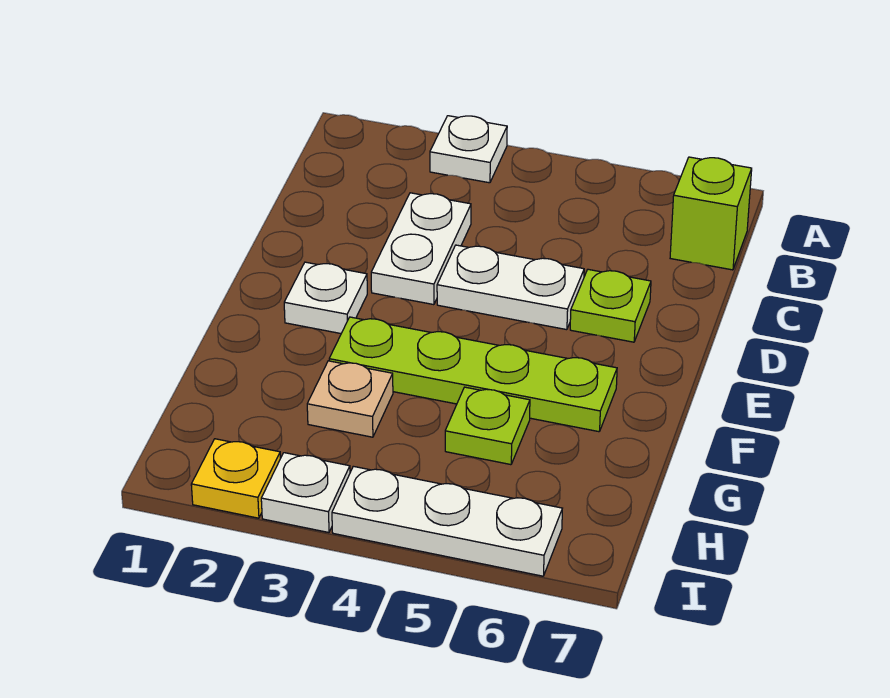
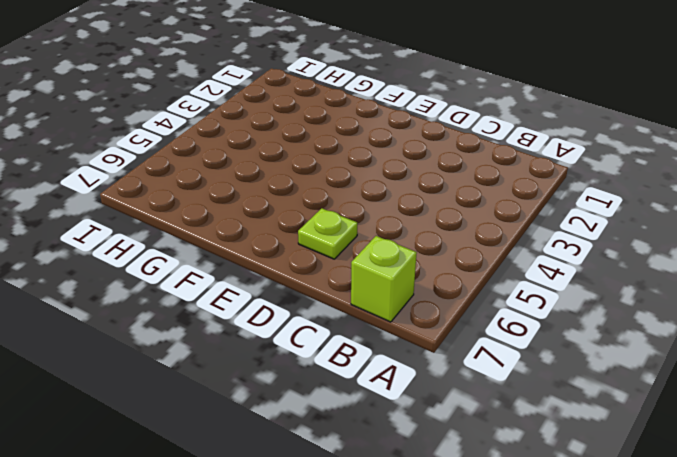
none -> white 1x1 plate [430,116,507,183]
none -> white 1x2 plate [371,193,471,305]
none -> white 1x2 plate [437,245,584,330]

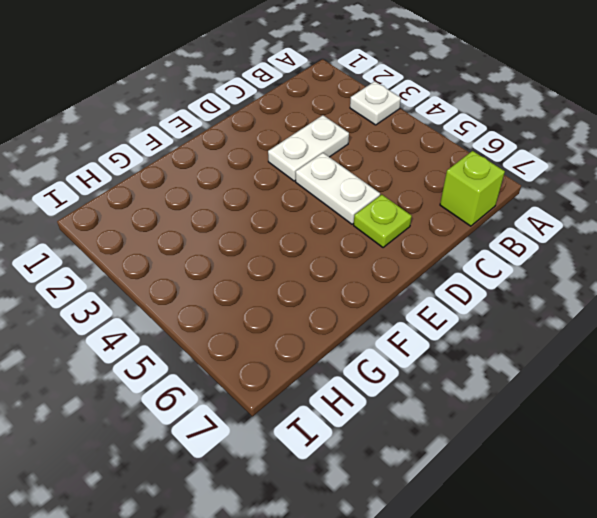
none -> white 1x1 plate [284,262,367,333]
none -> lime 1x4 plate [329,317,617,432]
none -> tan 1x1 plate [307,361,393,437]

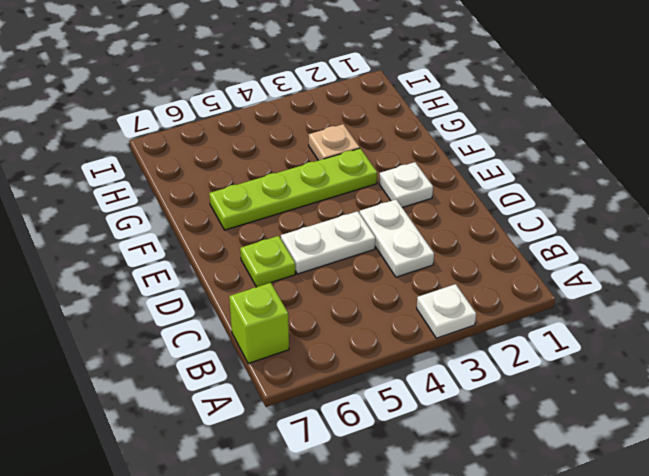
none -> lime 1x1 plate [445,387,530,465]
none -> yellow 1x1 plate [191,439,280,518]
none -> white 1x1 plate [261,453,350,532]

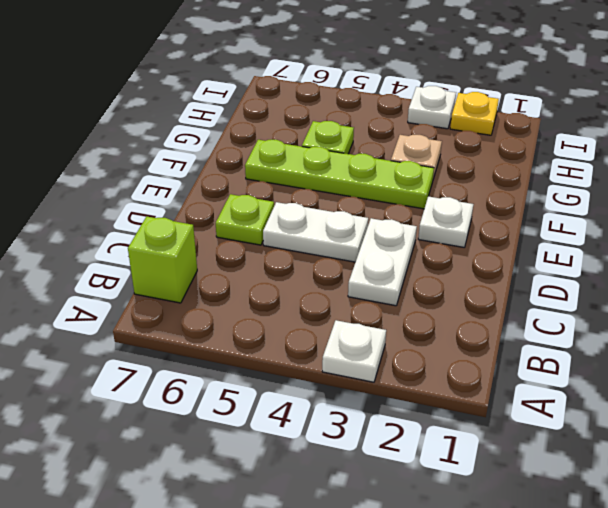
none -> white 1x3 plate [332,466,562,576]

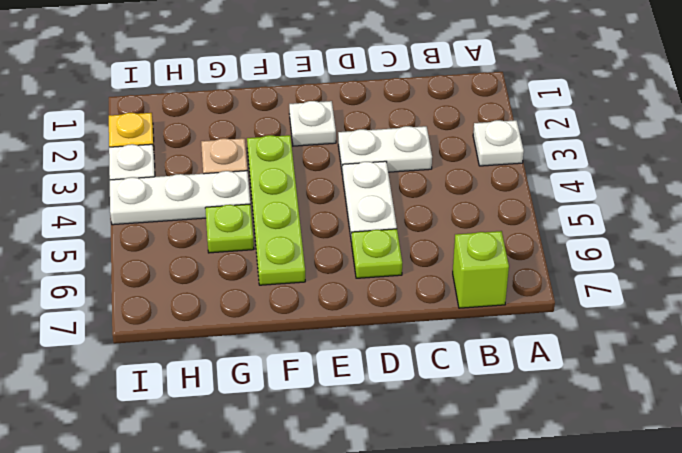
white 1x3 plate [110,171,250,225] -> white 1x3 plate turned to [332,466,562,576]

